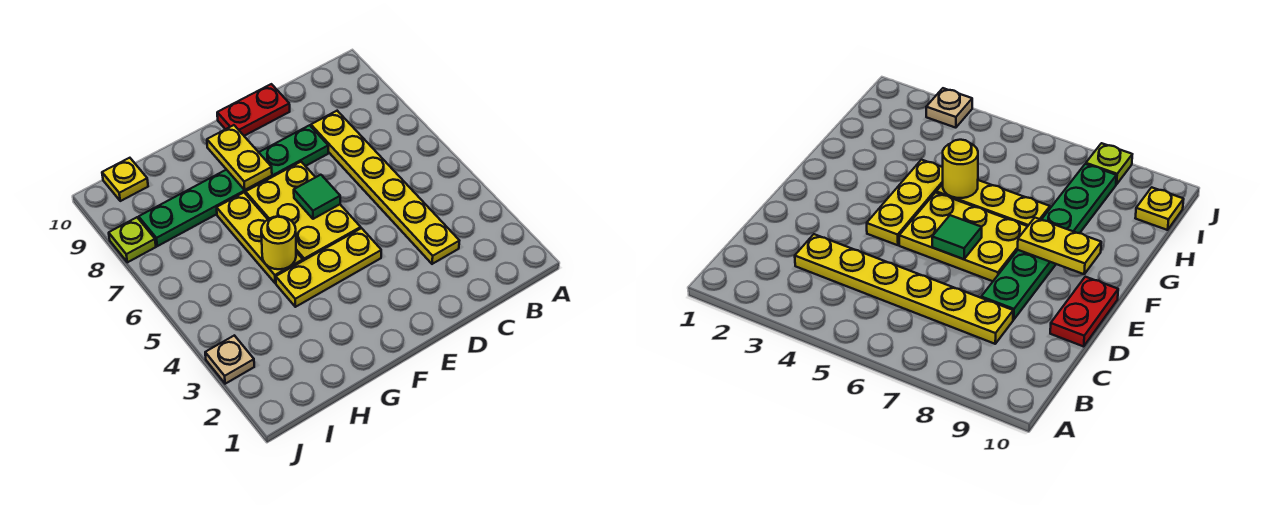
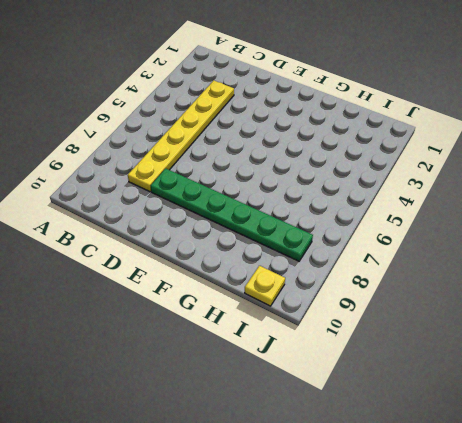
none -> red 1x2 plate [217,84,290,136]
none -> yellow 1x3 plate [276,228,381,307]
none -> yellow 2x3 plate [246,162,361,261]

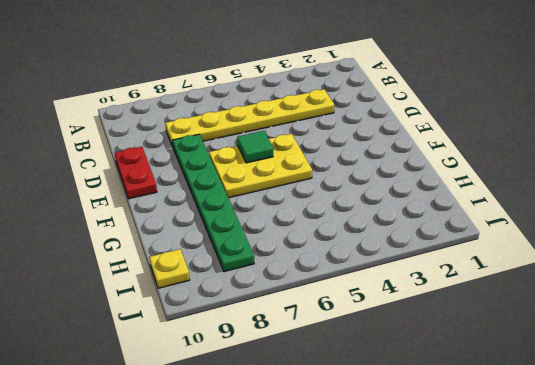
none -> yellow 1x3 plate [276,228,381,307]
none -> yellow 1x3 plate [217,193,303,283]
none -> tan 1x1 plate [205,335,254,384]

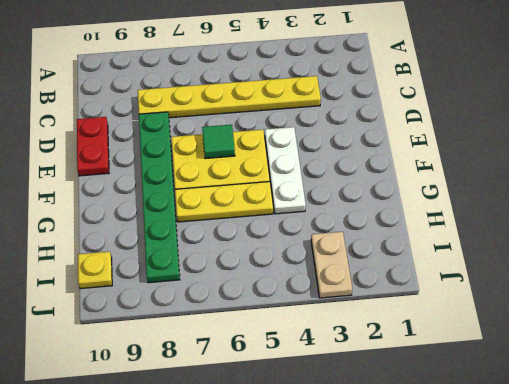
white 1x3 plate [265,127,306,214] -> yellow 1x3 plate [276,228,381,307]
tan 1x2 plate [311,232,352,298] -> tan 1x1 plate [205,335,254,384]
none -> lime 1x1 plate [109,217,156,262]
none -> yellow 1x2 plate [207,125,272,190]
none -> yellow 1x1 round brick [261,216,296,269]

